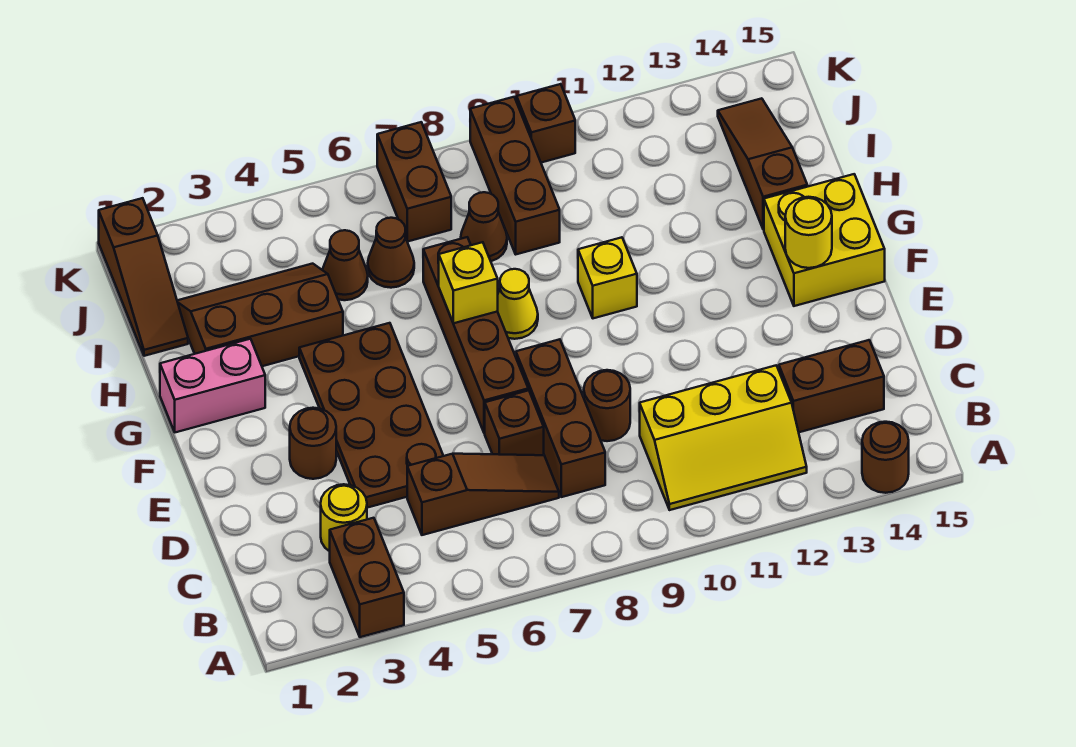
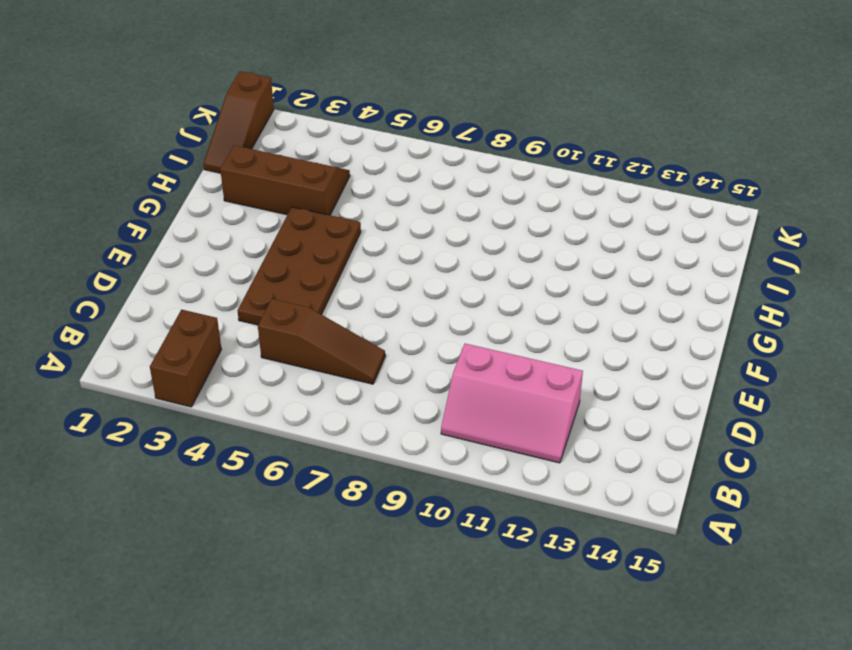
pink 2x3 slope [441,344,583,463] -> yellow 2x3 slope [640,365,807,510]
none -> brown 1x1 round brick [862,422,909,493]
none -> yellow 1x1 round brick [321,484,367,551]
none -> brown 1x3 brick [516,339,605,497]

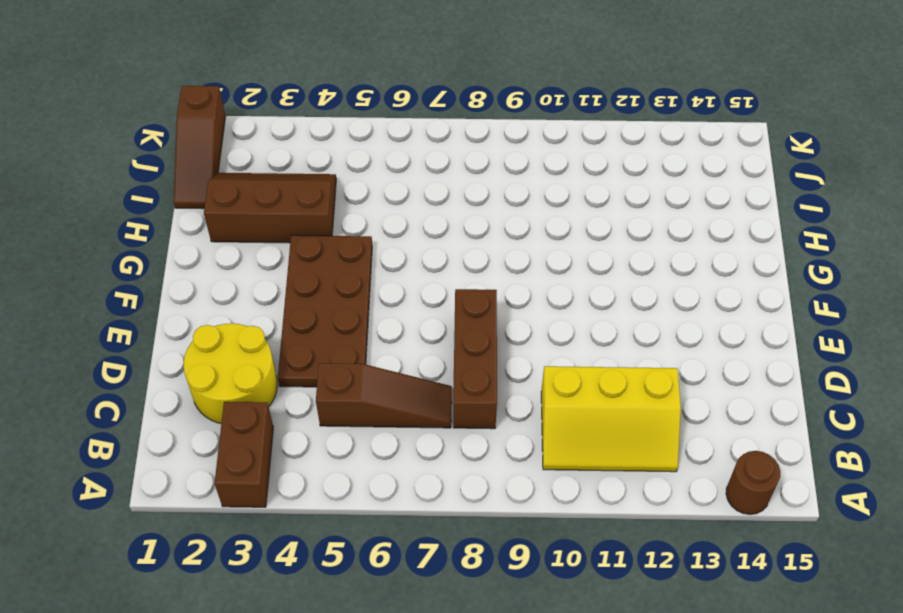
yellow 2x2 round brick [183,323,277,423] -> yellow 1x1 round brick [321,484,367,551]
none -> brown 1x2 brick [779,340,884,432]
none -> brown 1x1 brick [485,390,544,455]
none -> brown 1x1 round brick [584,370,630,441]

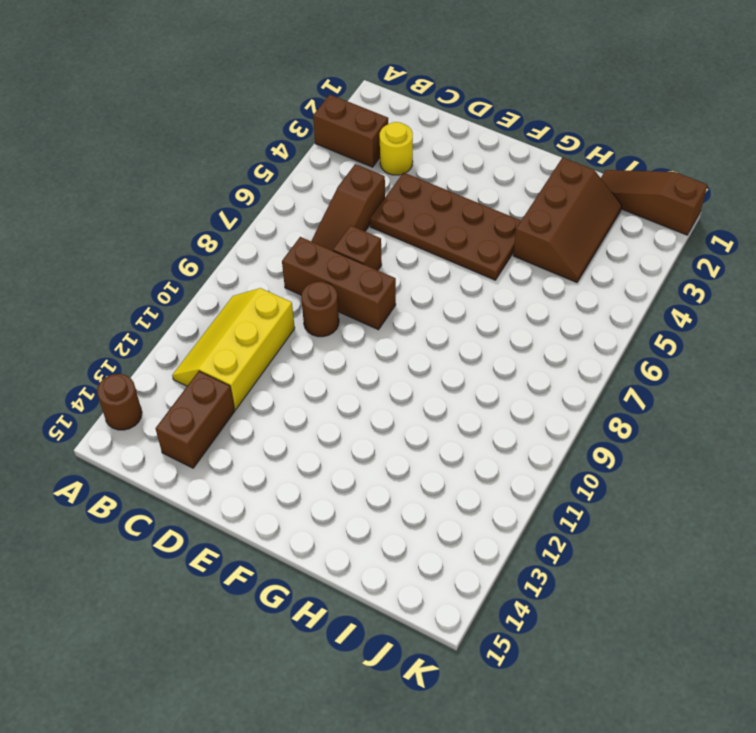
none -> brown 1x1 round brick [290,408,336,479]
none -> brown 1x4 brick [423,237,528,433]
none -> yellow 2x2 brick [764,174,885,306]

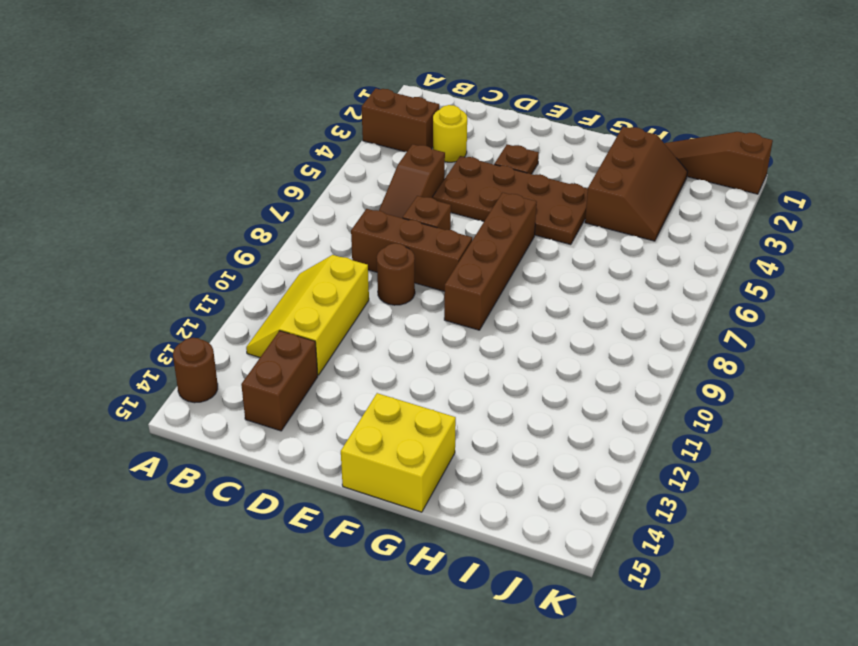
brown 1x1 plate [494,144,539,174] -> brown 1x1 round brick [290,408,336,479]
brown 1x4 brick [444,192,537,330] -> brown 1x4 brick turned to [423,237,528,433]
none -> pink 1x2 brick [160,339,265,432]
none -> yellow 1x1 cone [497,269,538,339]
none -> yellow 1x1 brick [578,237,637,318]

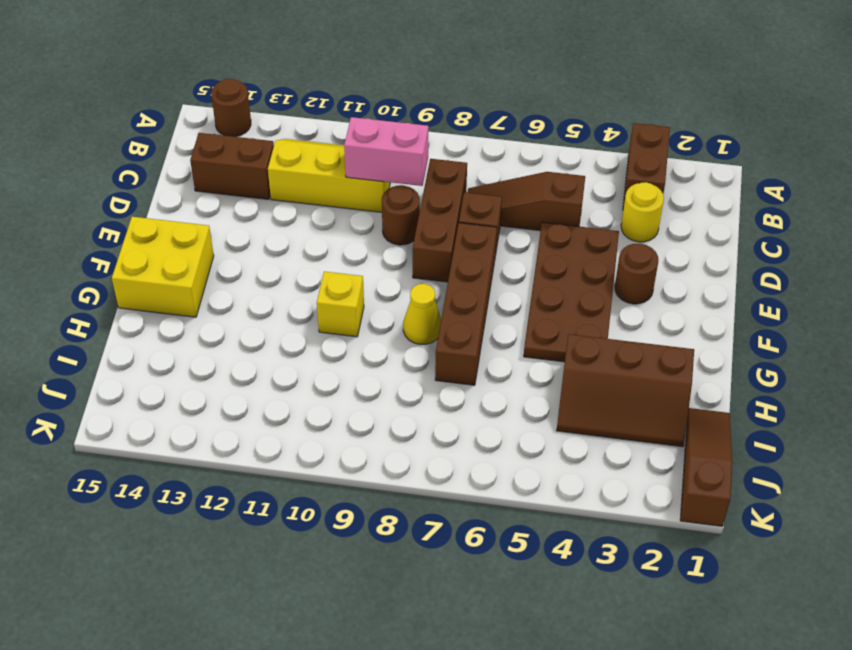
pink 1x2 brick [344,117,428,186] -> pink 1x2 brick moved to [160,339,265,432]
none -> brown 1x3 slope [718,98,807,230]
none -> brown 1x1 cone [322,230,368,300]
none -> brown 1x1 cone [368,218,414,288]

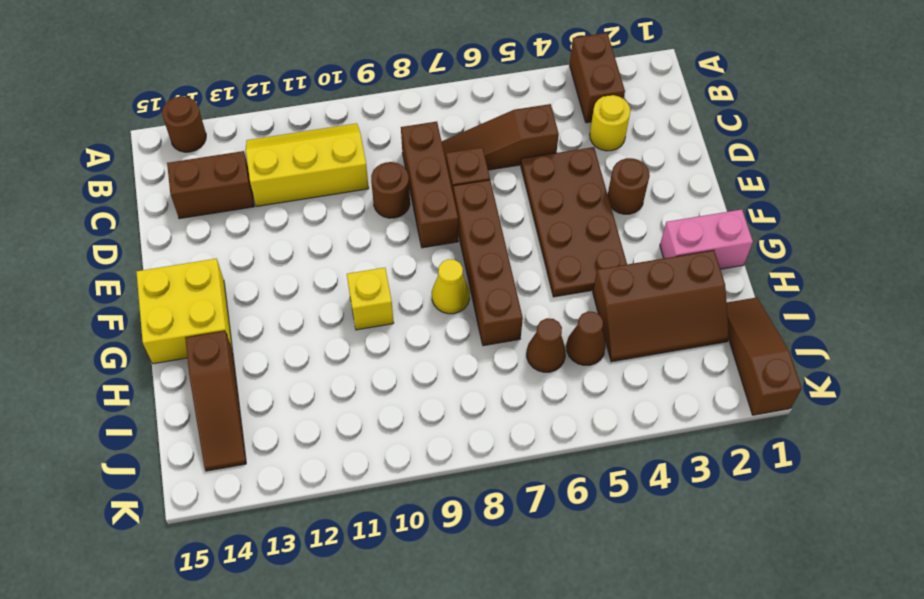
none -> brown 1x1 cone [461,192,507,261]
none -> brown 1x3 brick [470,97,560,254]
none -> brown 1x2 brick [377,122,451,242]

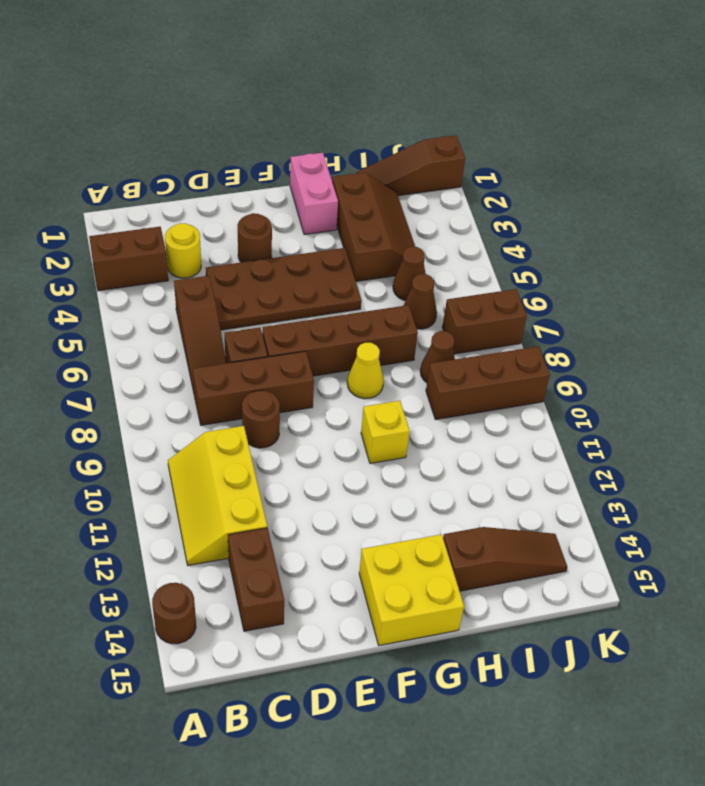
none -> brown 1x1 brick [517,84,575,163]
none -> yellow 1x1 round brick [785,197,832,268]
none -> yellow 1x1 brick [438,242,498,323]

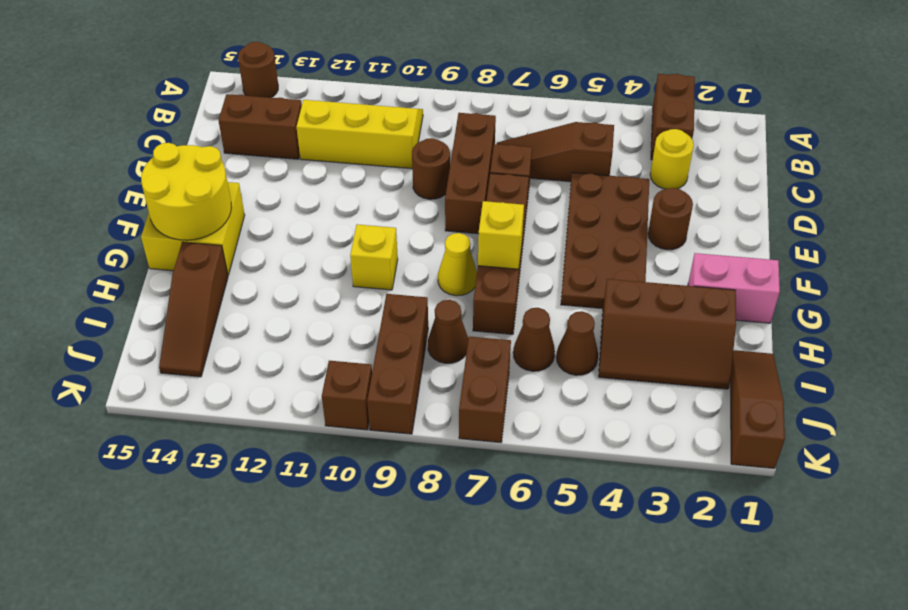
yellow 2x2 round brick [141,143,232,240] -> yellow 1x1 round brick [785,197,832,268]

